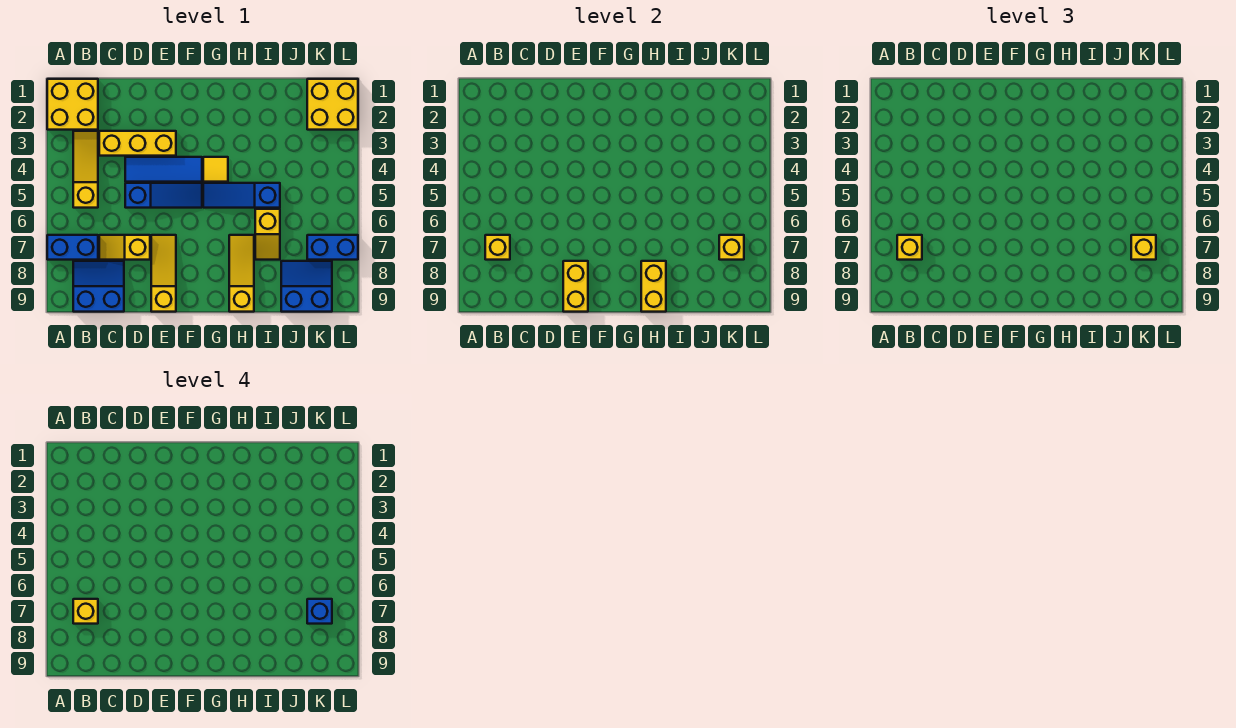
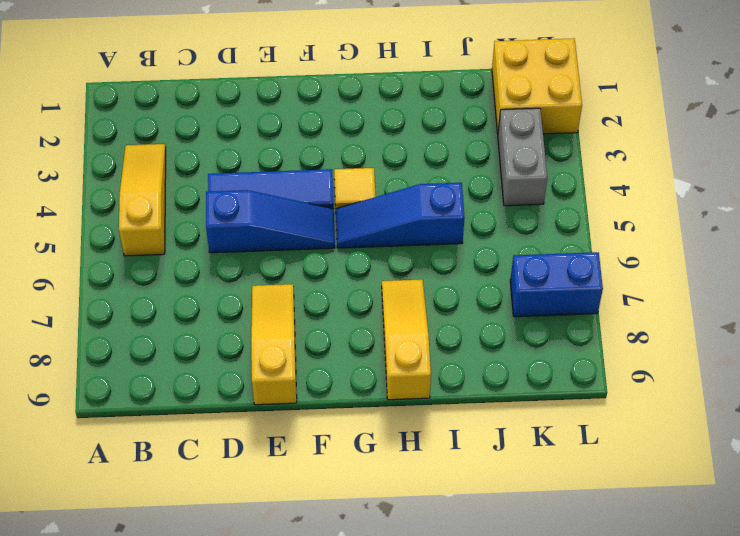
grey 1x2 brick [498,108,547,206] -> none
none -> yellow 2x2 brick [47,79,98,130]
none -> blue 1x2 brick [47,235,98,260]
none -> blue 2x2 slope [73,261,124,312]

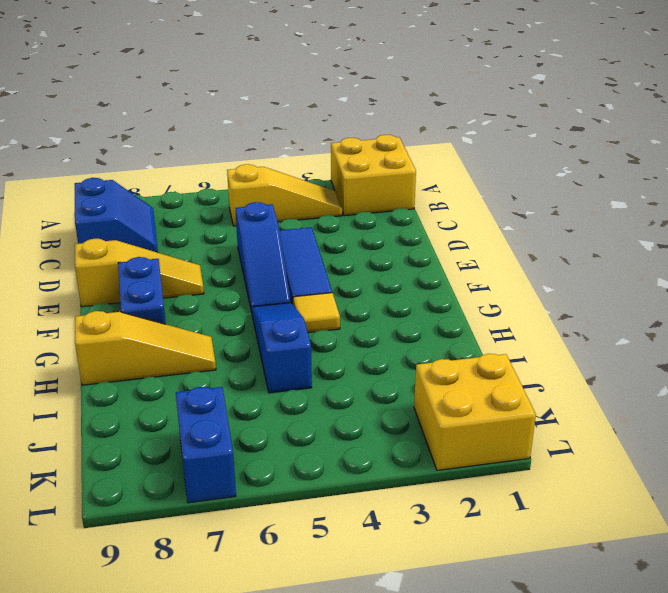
blue 1x2 brick [118,257,166,324] -> blue 1x2 brick moved to [47,235,98,260]
none -> yellow 1x3 brick [99,131,176,156]
none -> yellow 1x2 slope [99,235,150,260]
none -> yellow 1x2 slope [255,209,280,260]

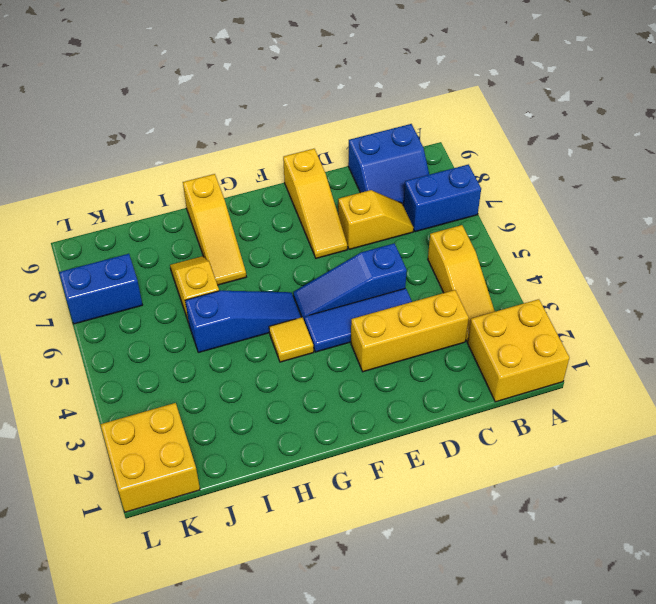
none -> blue 2x2 slope [281,261,332,312]
none -> yellow 1x1 brick [485,235,510,260]
none -> yellow 1x2 brick [563,261,588,312]

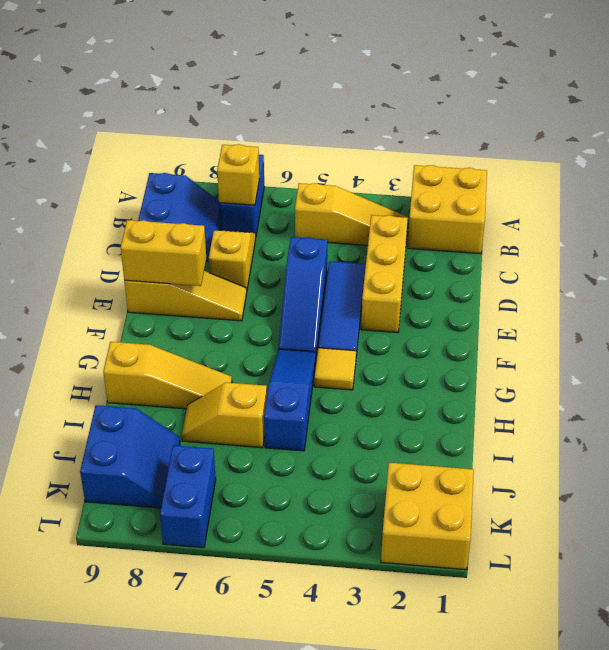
none -> yellow 1x2 brick [641,261,666,312]
none -> yellow 1x1 brick [719,235,744,260]
none -> yellow 1x1 brick [897,235,922,260]

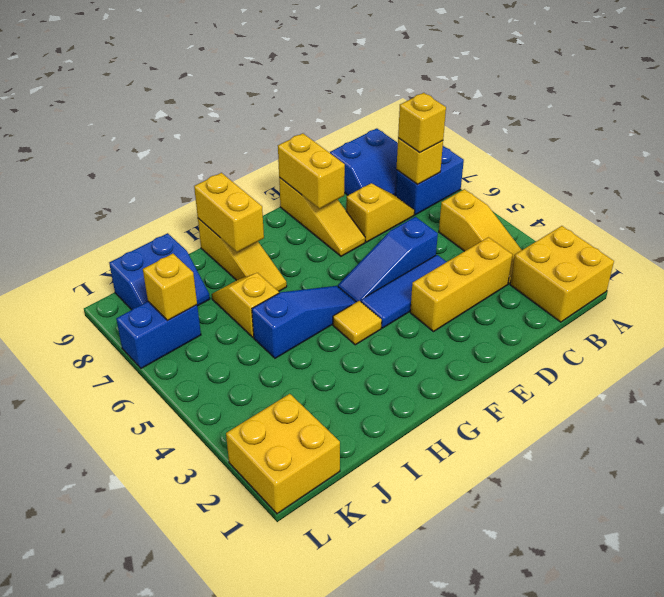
none -> yellow 1x1 brick [1131,235,1156,260]
none -> yellow 1x1 brick [73,599,98,624]
none -> blue 1x1 brick [307,599,332,624]

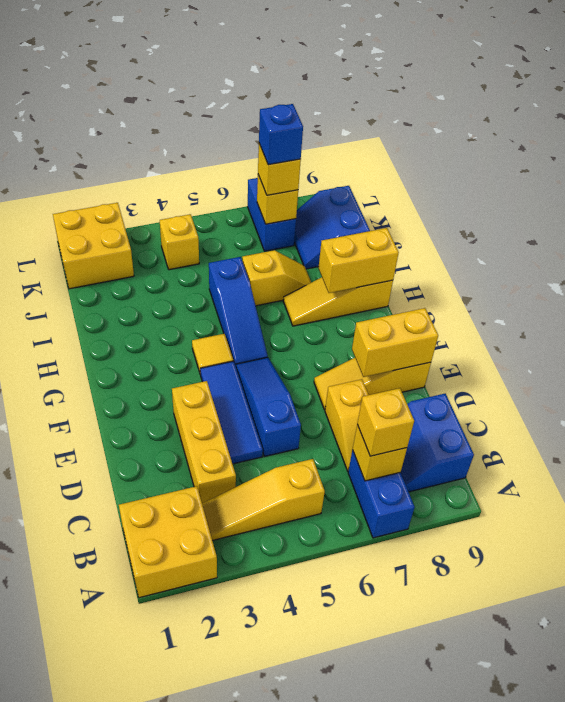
yellow 1x1 brick [160,214,199,270] -> yellow 1x1 brick moved to [73,599,98,624]

